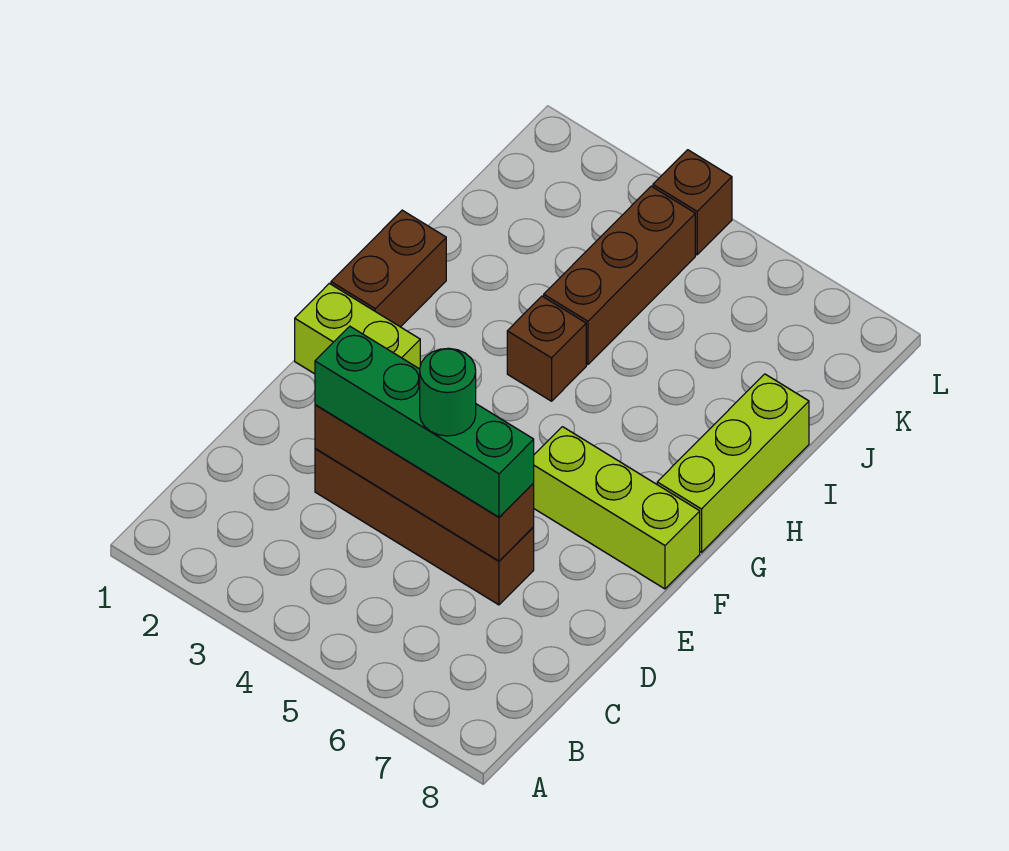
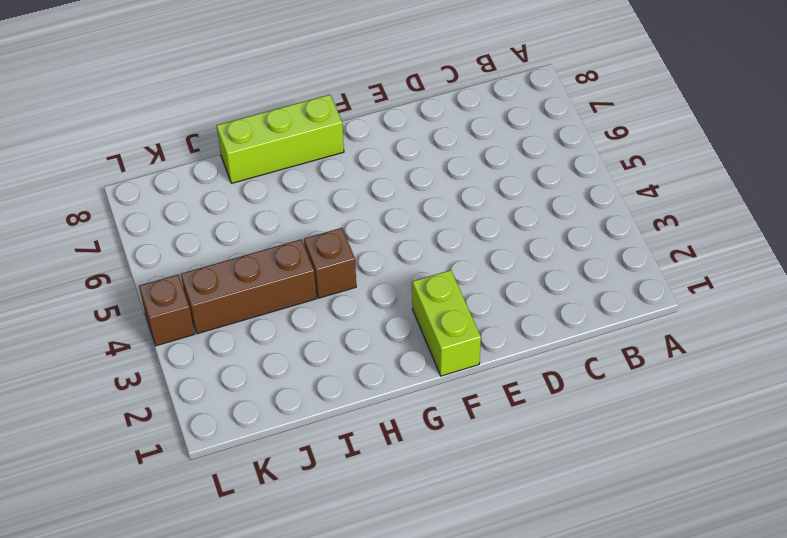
none -> brown 1x4 brick [315,449,534,605]
none -> lime 1x3 brick [534,427,700,589]

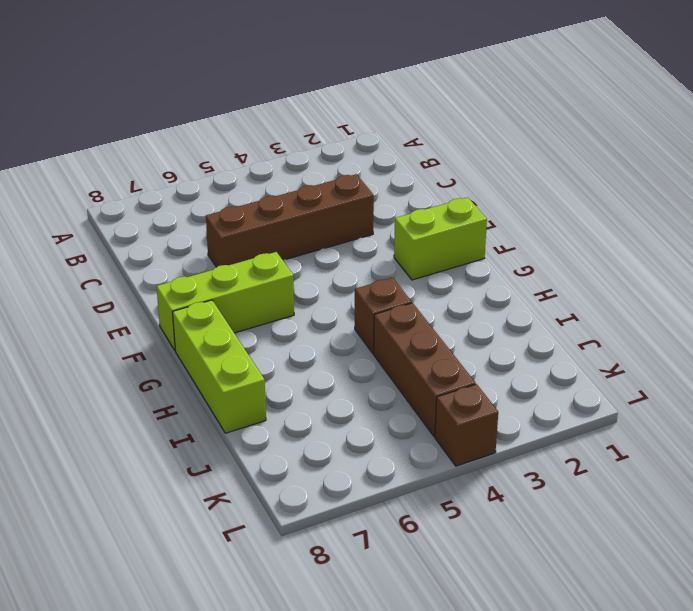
none -> brown 1x2 brick [331,210,446,327]
none -> brown 1x4 brick [315,405,534,561]

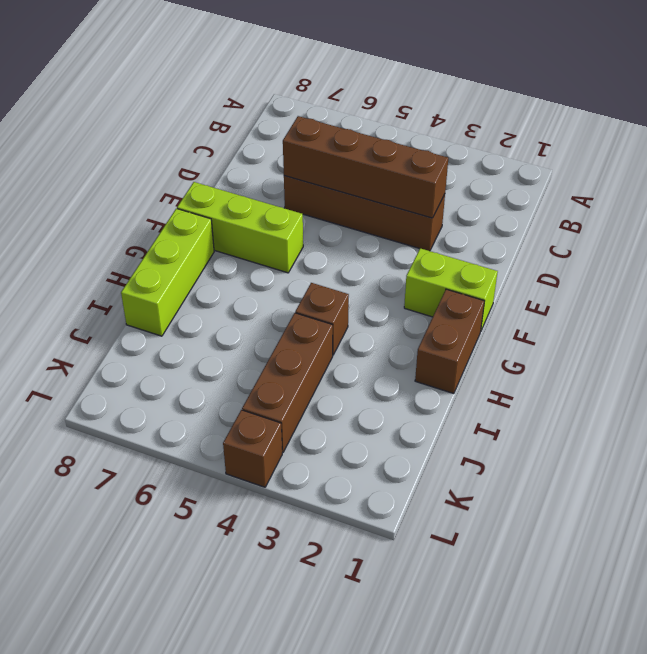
none -> green 1x4 brick [315,326,534,517]
none -> green 1x1 round brick [420,348,476,436]

